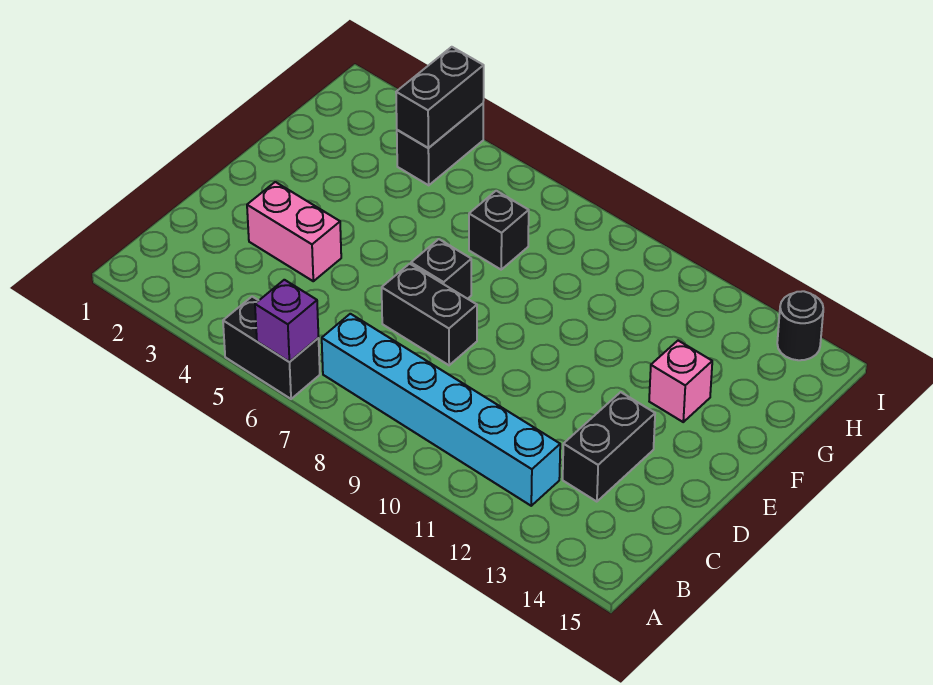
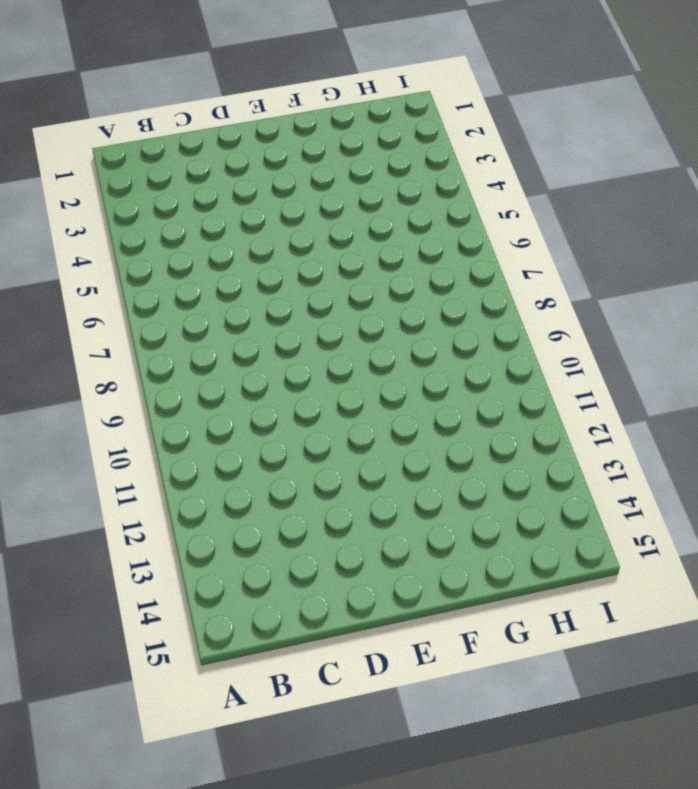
none -> black 1x2 brick [223,297,320,399]
none -> cyan 1x6 brick [322,314,560,506]
none -> black 1x2 brick [563,392,655,502]

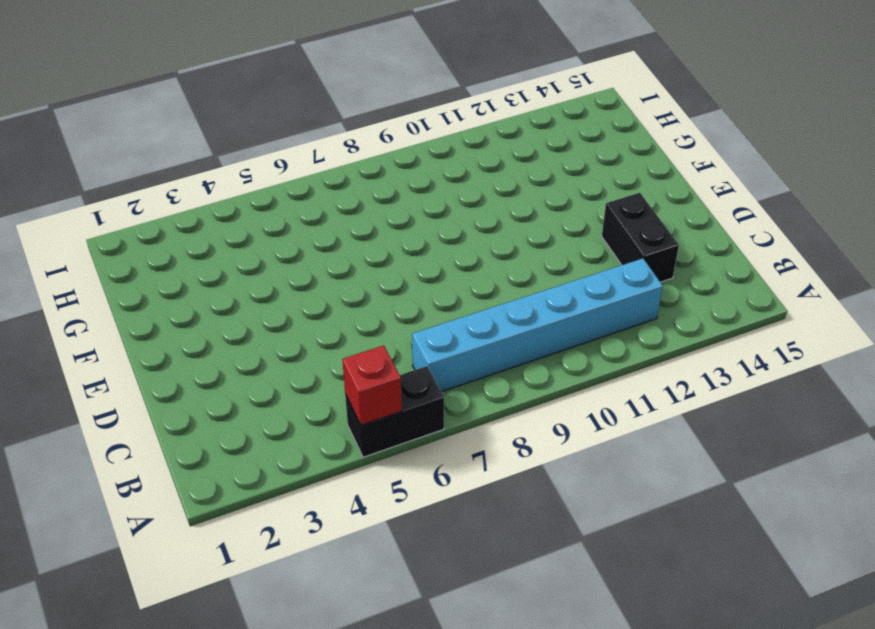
red 1x1 brick [342,345,402,425] -> none
none -> pink 1x2 brick [247,182,341,281]
none -> black 1x2 brick [382,264,477,365]
none -> black 1x1 brick [411,239,471,299]

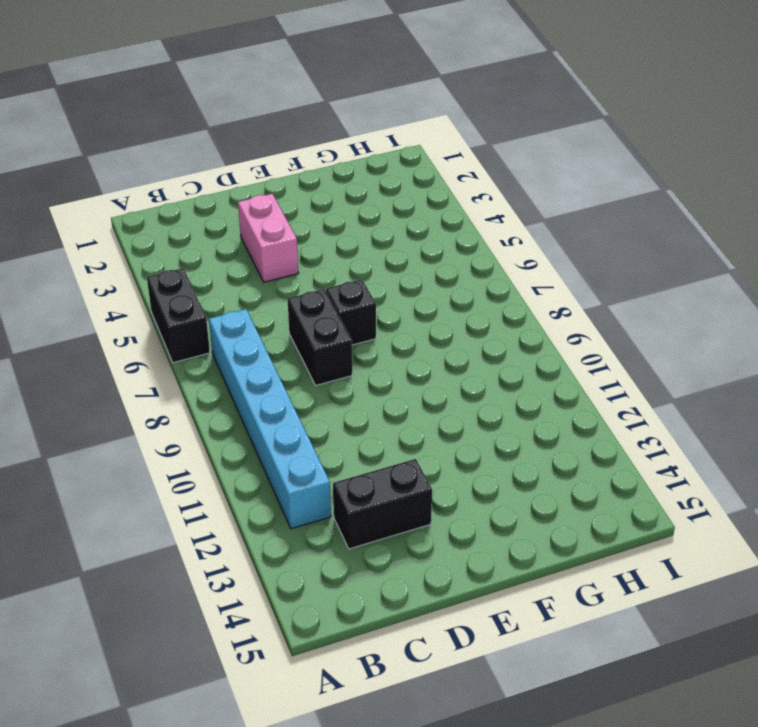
none -> pink 1x1 brick [649,341,712,422]
none -> black 1x1 brick [469,191,529,270]
none -> black 1x2 brick [397,104,483,185]

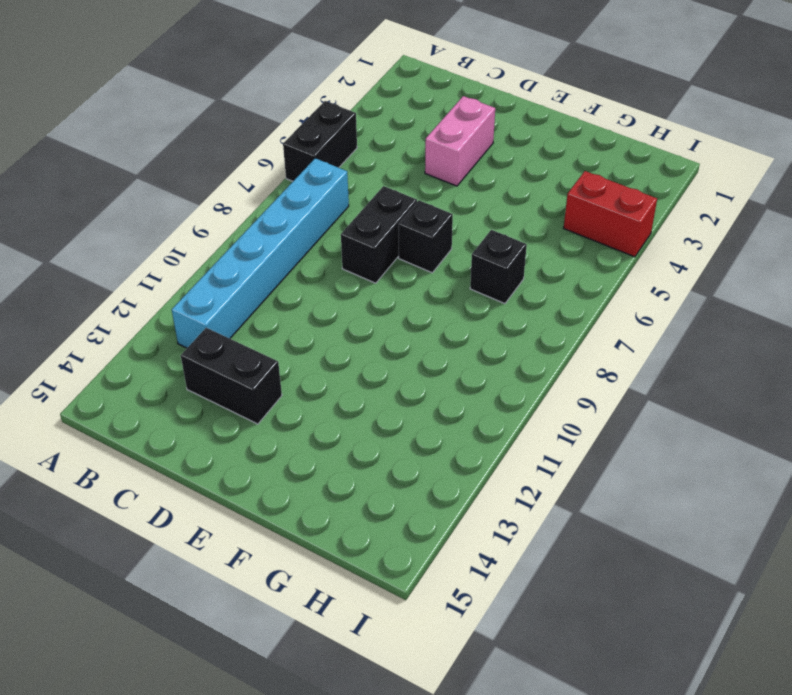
red 1x2 brick [564,171,657,257] -> black 1x2 brick [397,104,483,185]
none -> pink 1x1 brick [649,341,712,422]
none -> black 1x1 round brick [777,291,823,360]
none -> purple 1x1 brick [255,280,318,362]

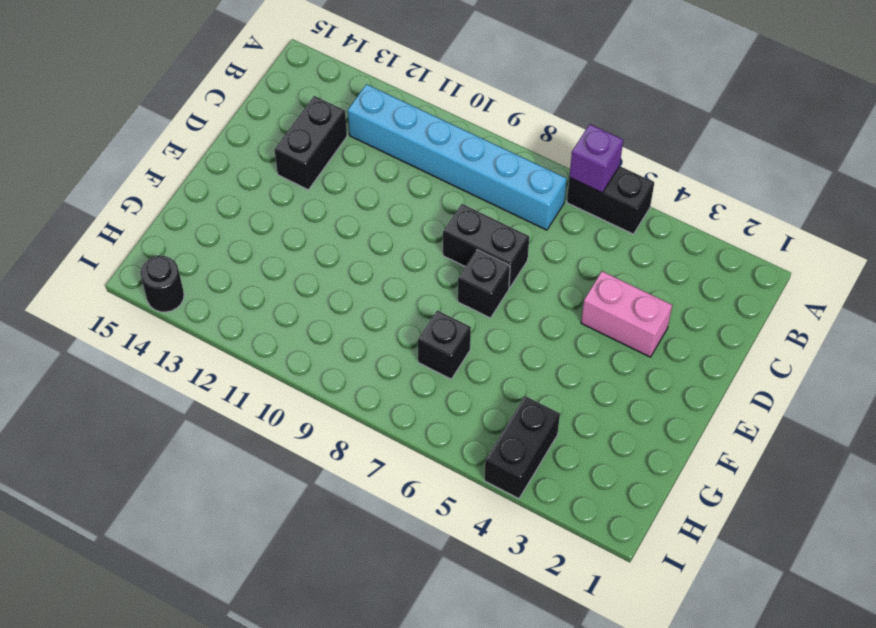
none -> pink 1x1 brick [649,341,712,422]
none -> black 1x2 brick [396,47,484,148]

